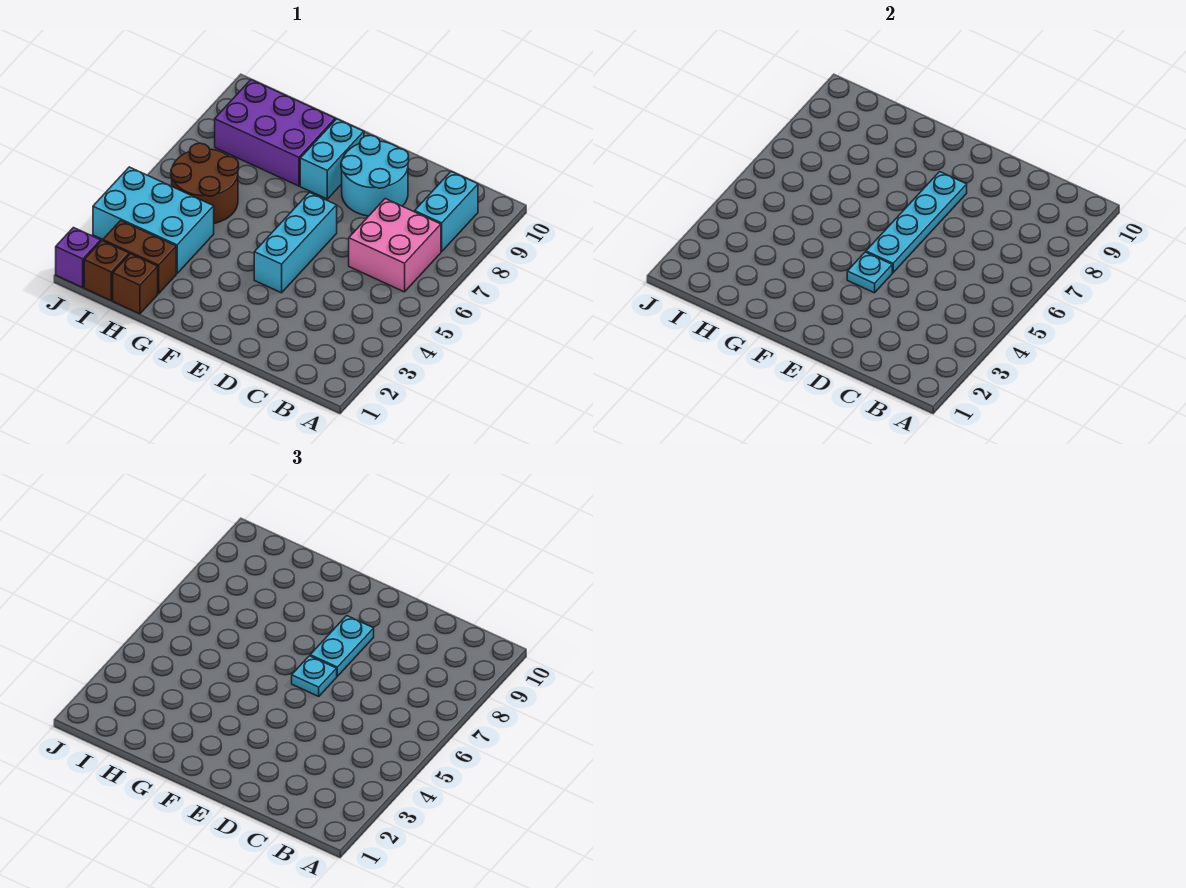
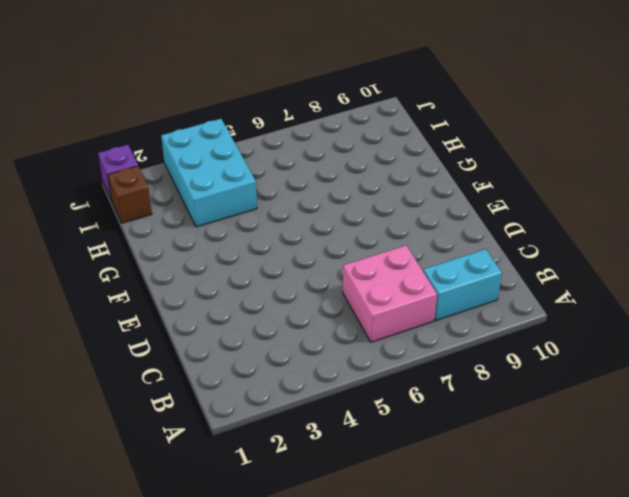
none -> cyan 2x2 round brick [341,135,409,216]
none -> cyan 1x3 brick [254,193,337,293]
none -> cyan 1x2 brick [300,119,364,199]

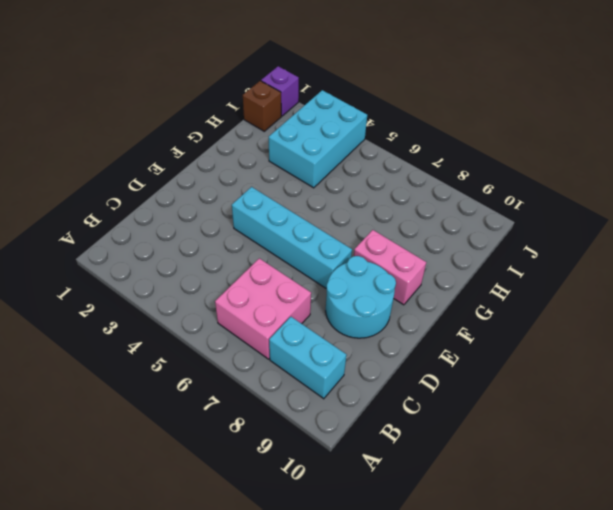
cyan 1x4 brick [232,187,352,288] -> cyan 1x3 brick [254,193,337,293]
pink 1x2 brick [354,230,426,305] -> cyan 1x2 brick [300,119,364,199]
none -> purple 2x3 brick [215,80,335,186]
none -> brown 1x1 brick [113,254,158,314]
none -> brown 1x2 brick [103,220,176,294]

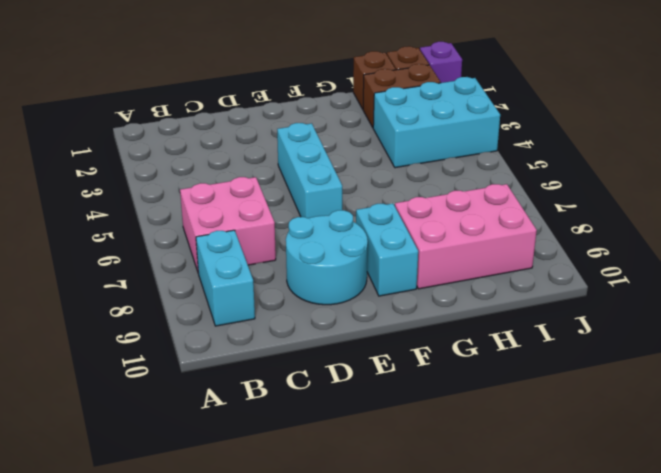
pink 2x3 brick [395,184,537,289] -> purple 2x3 brick [215,80,335,186]
none -> brown 2x2 round brick [171,143,239,223]
none -> cyan 1x1 plate [847,252,892,293]
none -> cyan 1x4 plate [866,172,967,273]

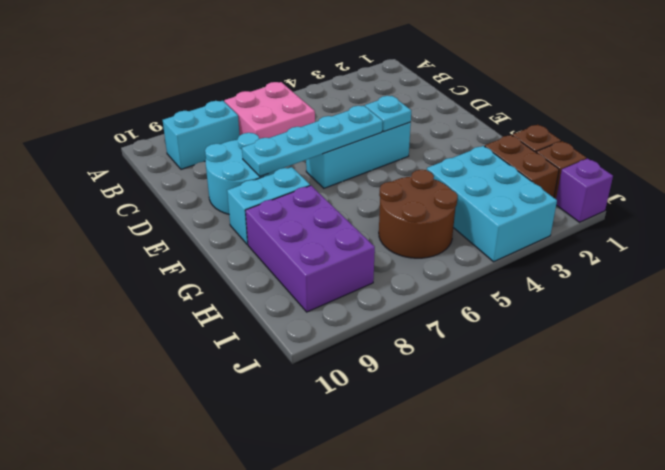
none -> cyan 1x1 plate [292,656,337,696]
none -> cyan 1x2 plate [310,616,374,676]

